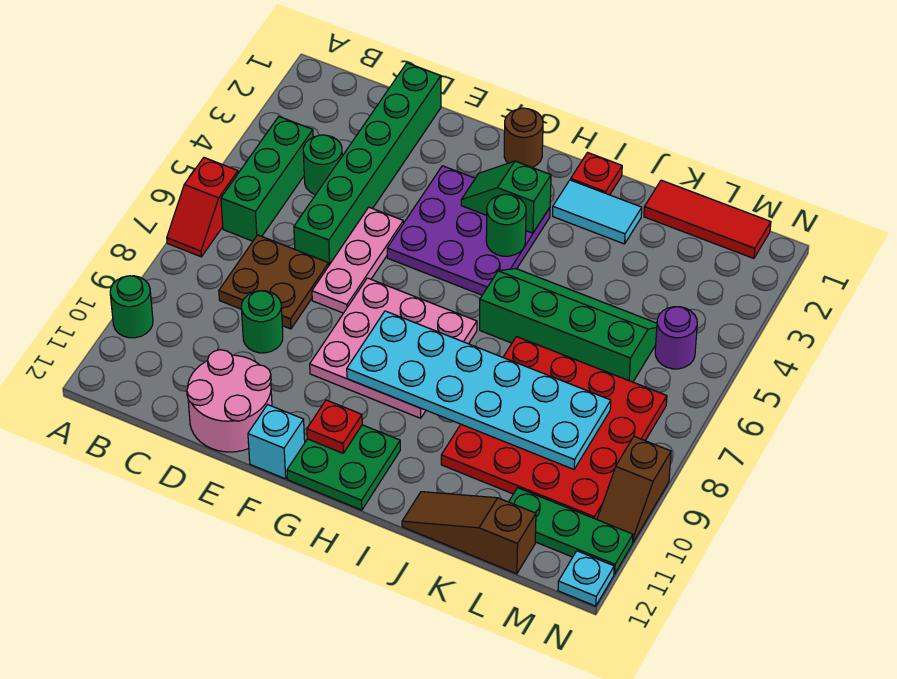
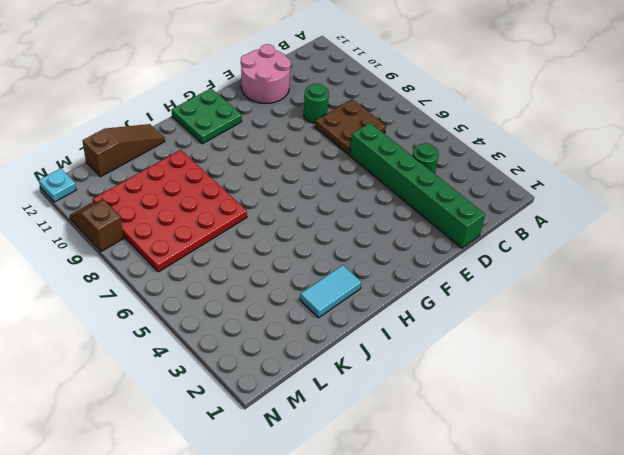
none -> red 1x2 slope [167,158,238,257]
none -> green 1x1 round brick [110,276,153,338]
none -> green 1x3 brick [221,117,313,241]

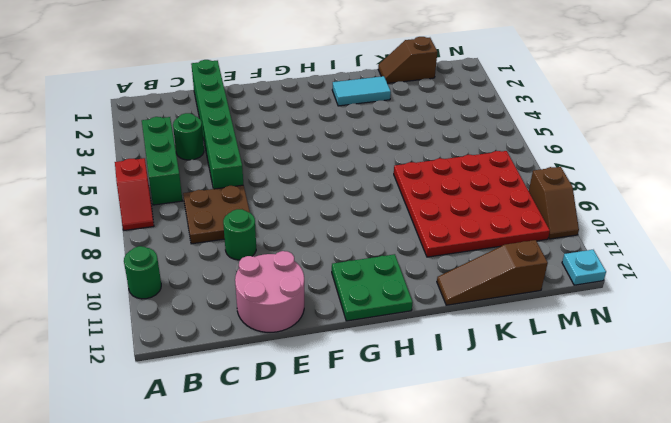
brown 1x2 slope [378,37,437,83] -> red 1x3 tile [644,180,771,258]
none -> pink 1x3 plate [312,207,403,313]
none -> purple 3x3 plate [387,166,550,295]
none -> pink 3x3 plate [310,278,477,418]

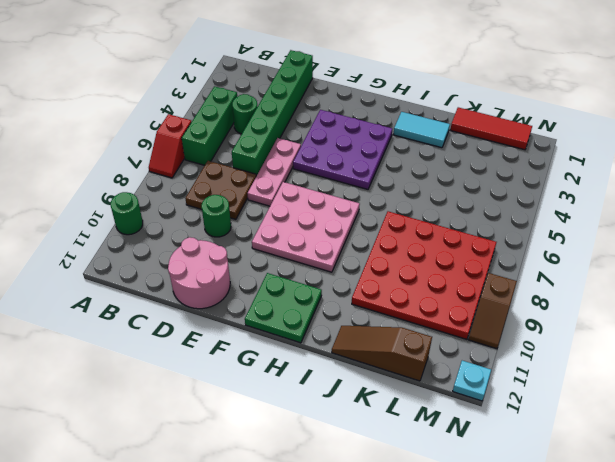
none -> cyan 1x1 brick [248,405,305,479]
none -> brown 1x1 round brick [504,108,543,168]
none -> red 1x1 plate [571,153,622,195]

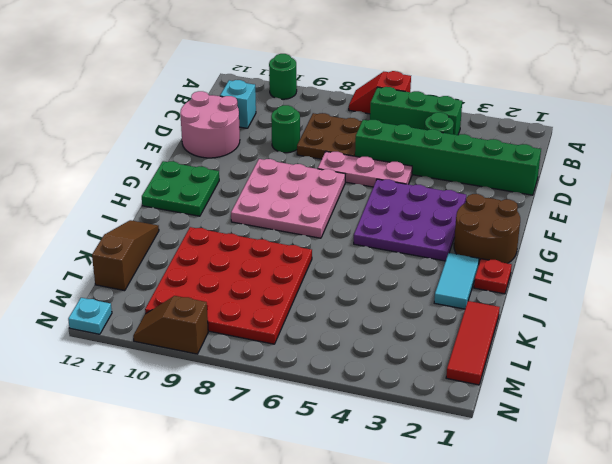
cyan 1x1 brick [220,80,256,128] -> cyan 1x1 brick moved to [248,405,305,479]
brown 2x2 round brick [454,194,520,263] -> brown 1x1 round brick [504,108,543,168]
none -> green 2x4 slope [480,269,657,382]
none -> green 1x3 plate [509,488,633,574]
none -> purple 1x1 round brick [655,307,697,369]

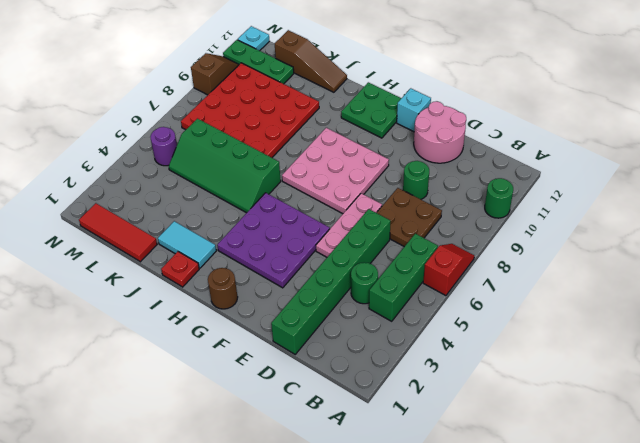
none -> green 1x2 slope [461,161,551,233]
none -> cyan 2x6 plate [347,311,611,469]
none -> red 1x1 plate [307,400,362,453]

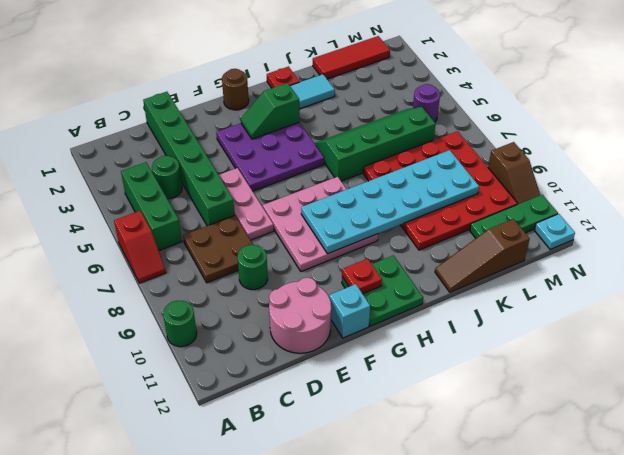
none -> green 1x1 round brick [486,194,526,256]

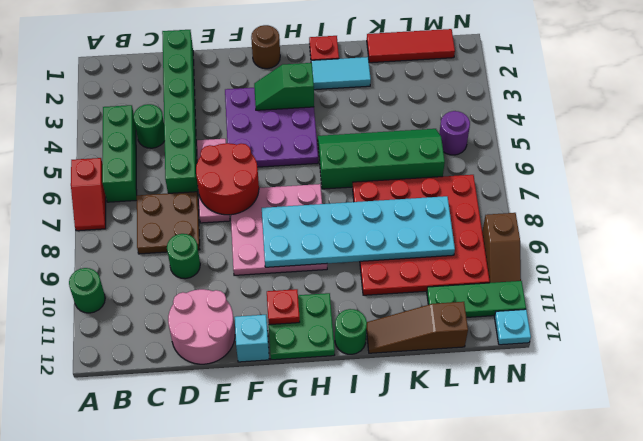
red 2x2 round brick [196,143,259,215] -> none
green 1x1 round brick [335,309,367,354] -> green 1x1 round brick moved to [486,194,526,256]

